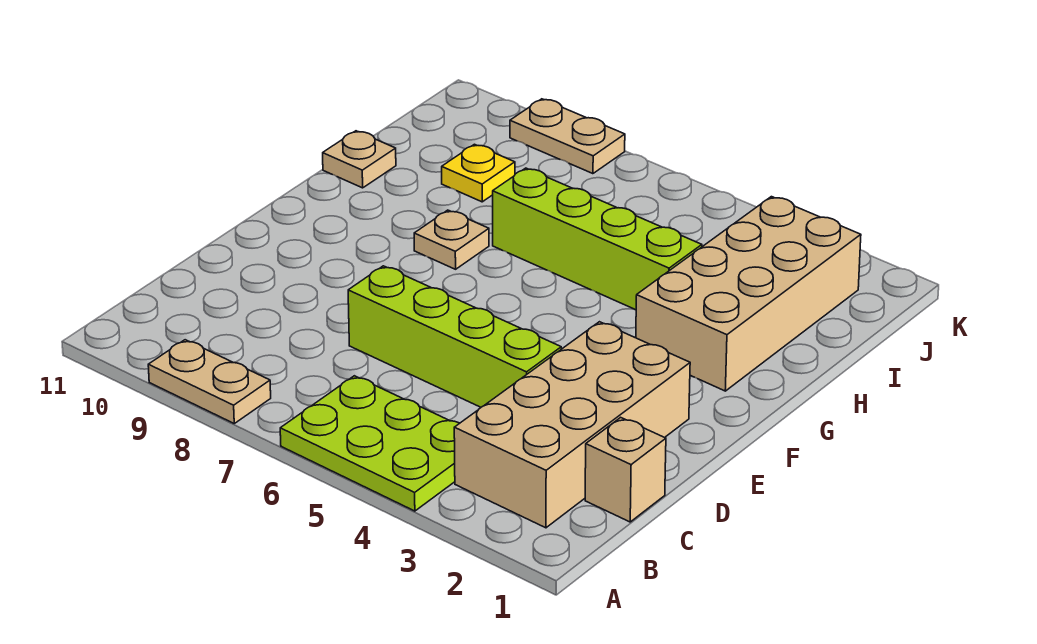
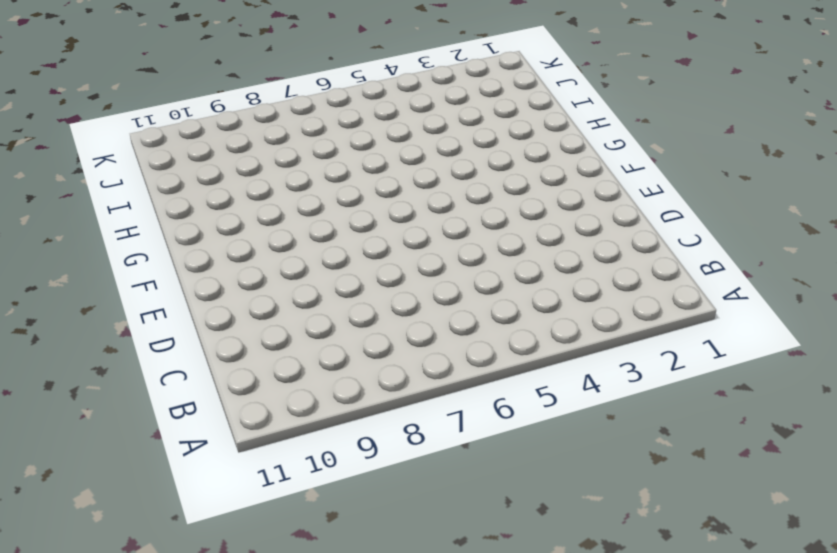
none -> lime 2x3 plate [280,376,460,511]
none -> tan 1x2 plate [148,340,271,423]

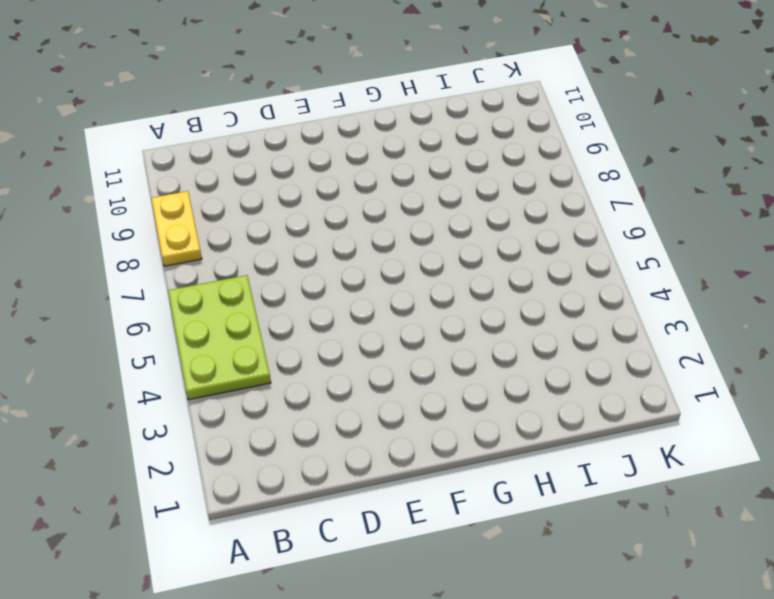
yellow 1x2 plate [151,191,202,266] -> tan 1x2 plate [148,340,271,423]
none -> tan 2x4 brick [454,322,690,528]
none -> tan 1x1 brick [585,417,666,522]

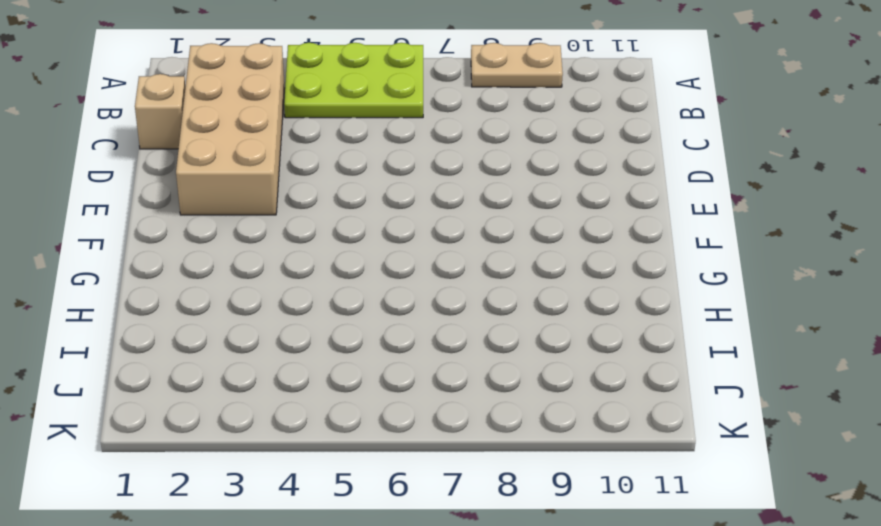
none -> lime 1x4 brick [348,266,561,407]
none -> tan 2x4 brick [636,197,861,391]

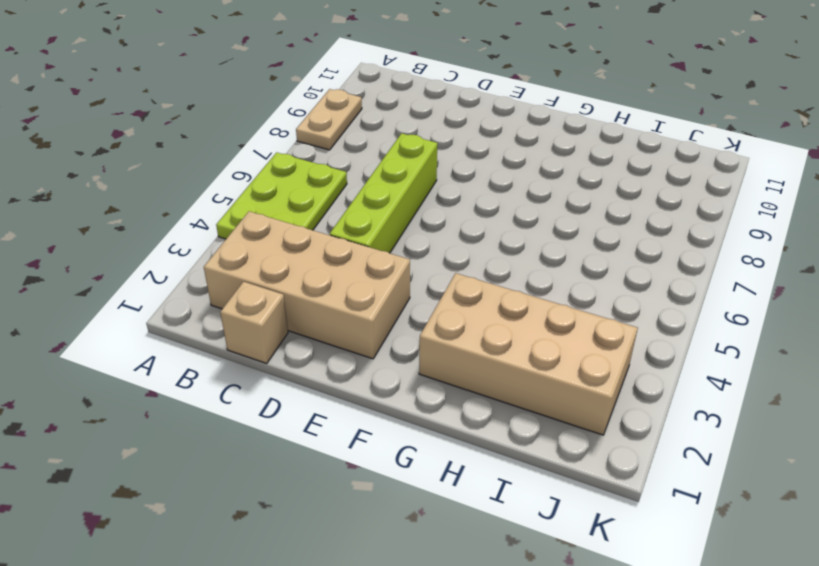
none -> tan 1x1 plate [414,210,489,269]
none -> lime 1x4 brick [493,168,702,310]

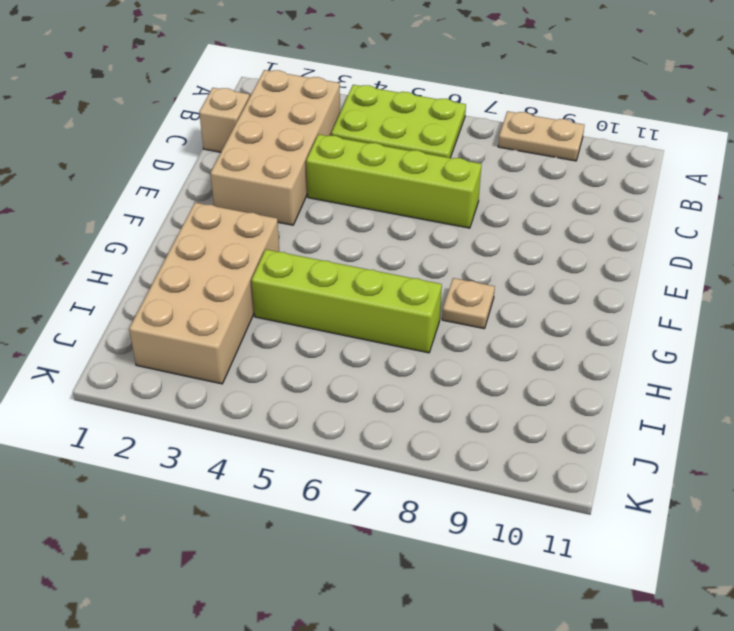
none -> tan 1x1 plate [323,131,396,188]
none -> yellow 1x1 plate [442,144,515,202]

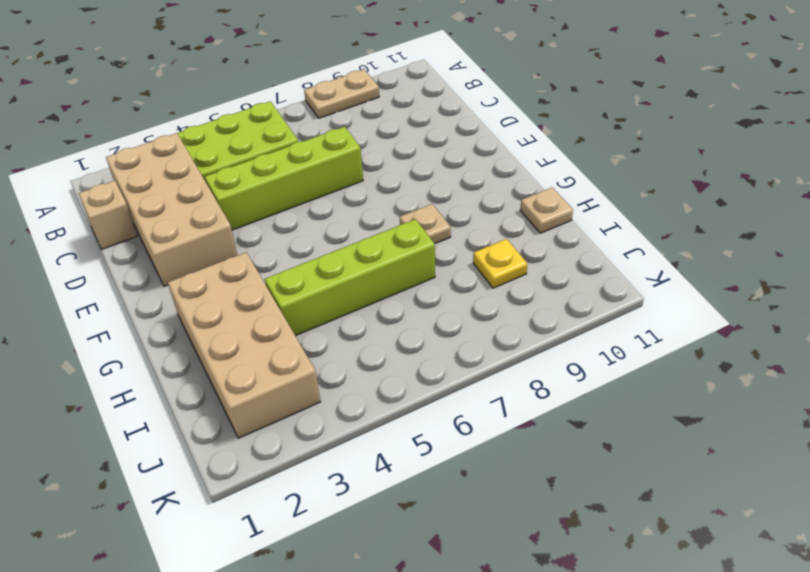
none -> tan 1x2 plate [510,99,625,174]

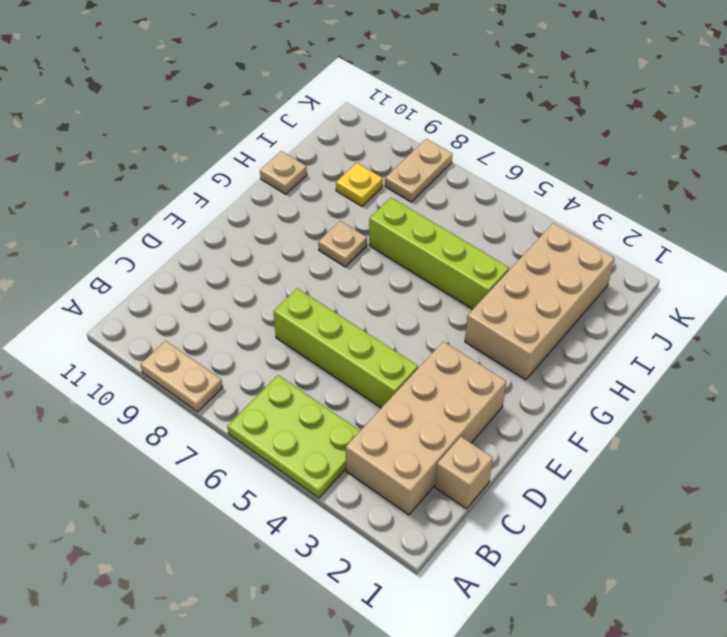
tan 1x2 plate [385,139,452,202] -> tan 1x2 plate turned to [510,99,625,174]

